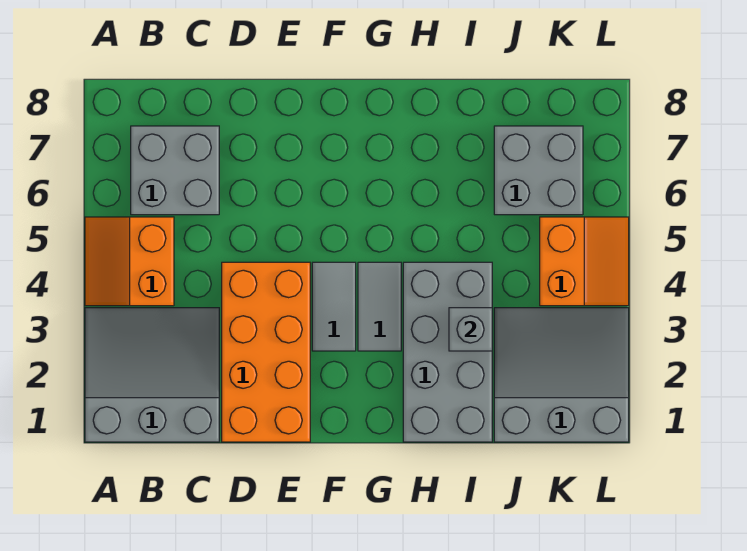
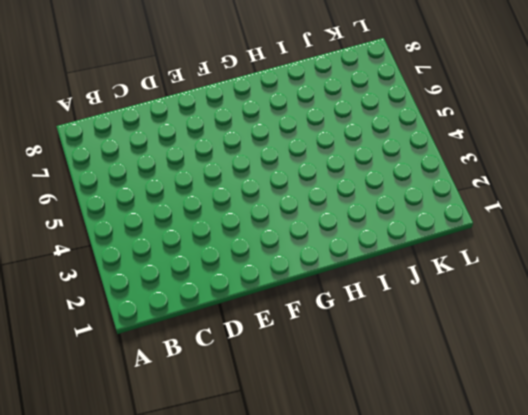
none -> grey 3x3 slope [85,308,219,442]
none -> orange 2x2 slope [85,217,174,306]

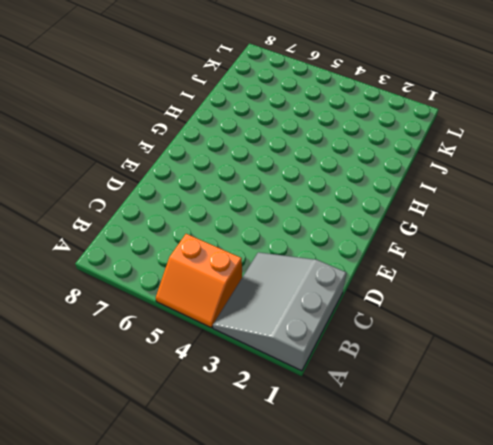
none -> grey 2x2 brick [131,126,219,215]
none -> orange 2x4 brick [222,262,310,442]

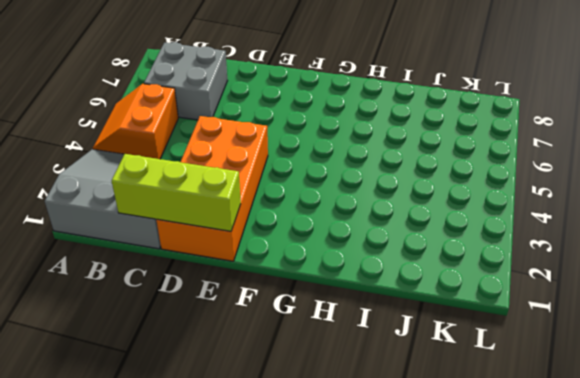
lime 1x3 brick [112,154,241,231] -> none
none -> grey 1x2 tile [312,262,356,351]
none -> grey 1x2 tile [358,262,401,351]

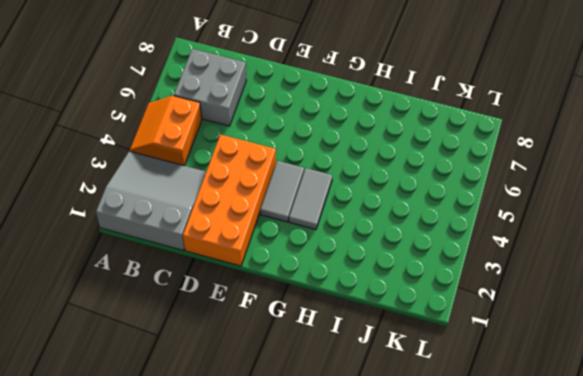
none -> grey 2x4 brick [403,262,492,442]
none -> grey 3x3 slope [494,308,629,442]

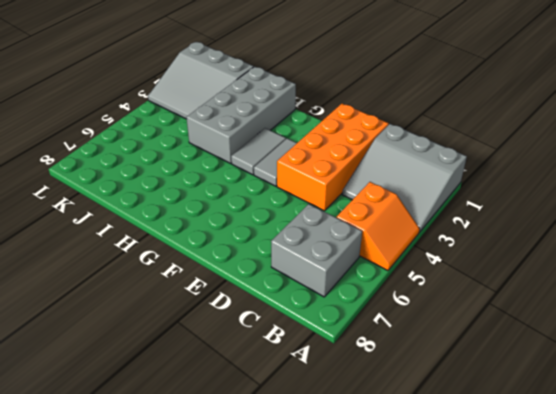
none -> grey 2x2 brick [494,126,583,215]
none -> orange 2x2 slope [540,217,629,306]

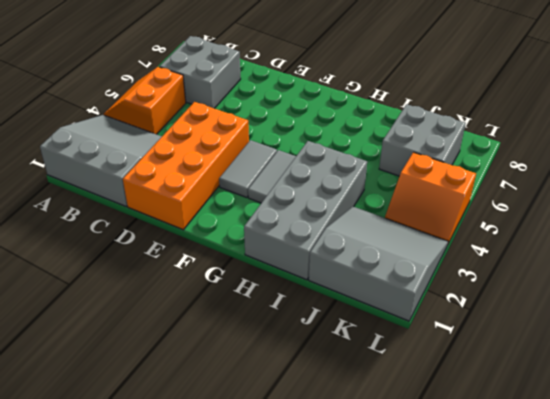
orange 2x2 slope [385,152,476,244] -> orange 2x2 slope turned to [540,217,629,306]
none -> grey 1x1 brick [449,308,492,351]

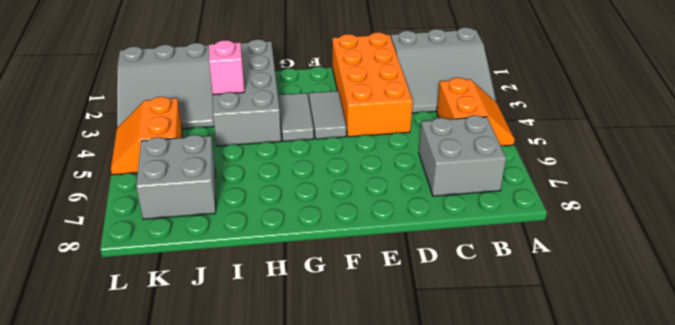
pink 1x1 brick [209,40,244,95] -> grey 1x1 brick [449,308,492,351]

